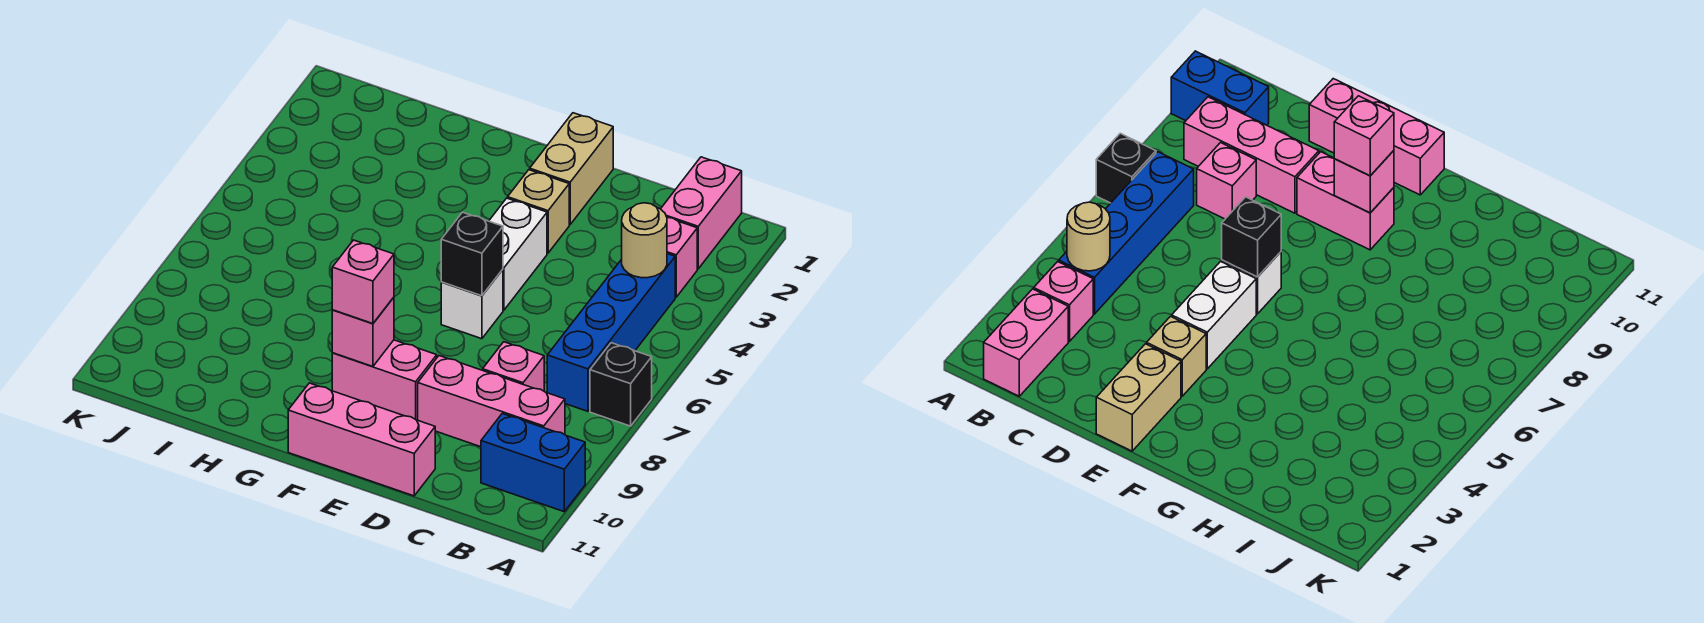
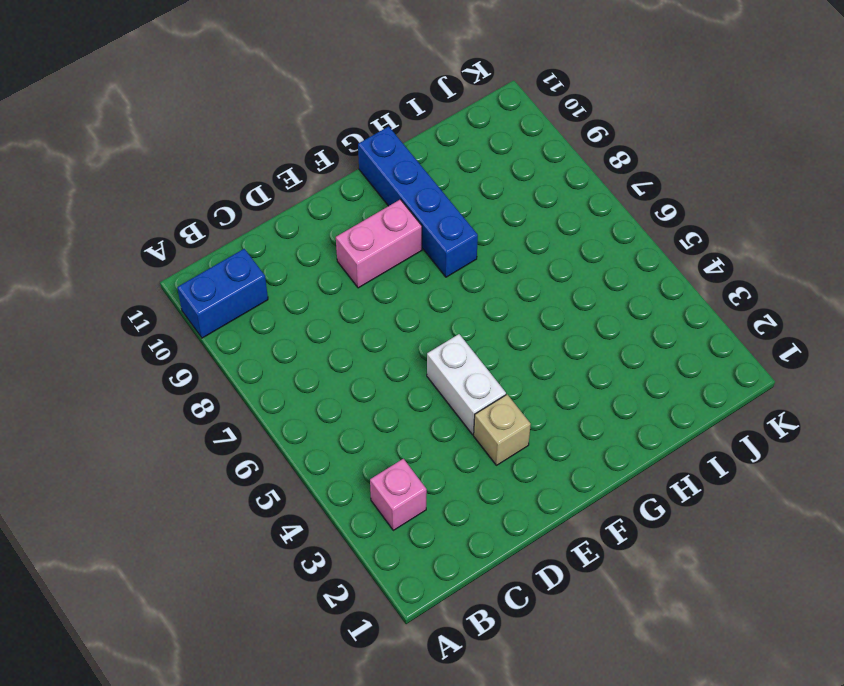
blue 1x4 brick [358,126,478,277] -> blue 1x4 brick moved to [547,254,675,411]
none -> black 1x1 brick [590,343,652,426]
none -> pink 1x2 brick [661,157,742,269]
none -> pink 1x3 brick [418,356,565,447]

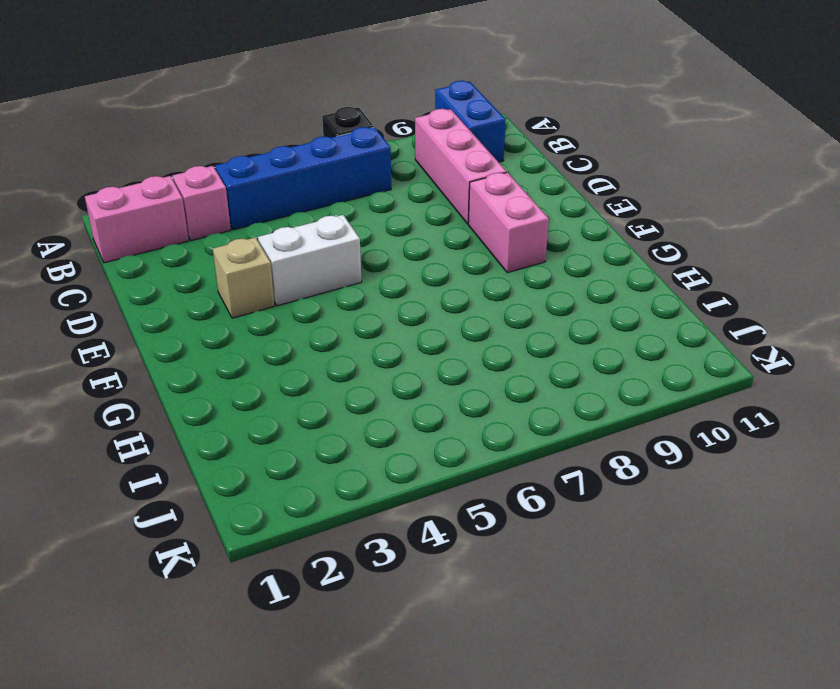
none -> pink 1x1 brick [483,342,544,391]
none -> pink 1x3 brick [288,383,435,496]
none -> tan 1x2 brick [530,113,613,225]

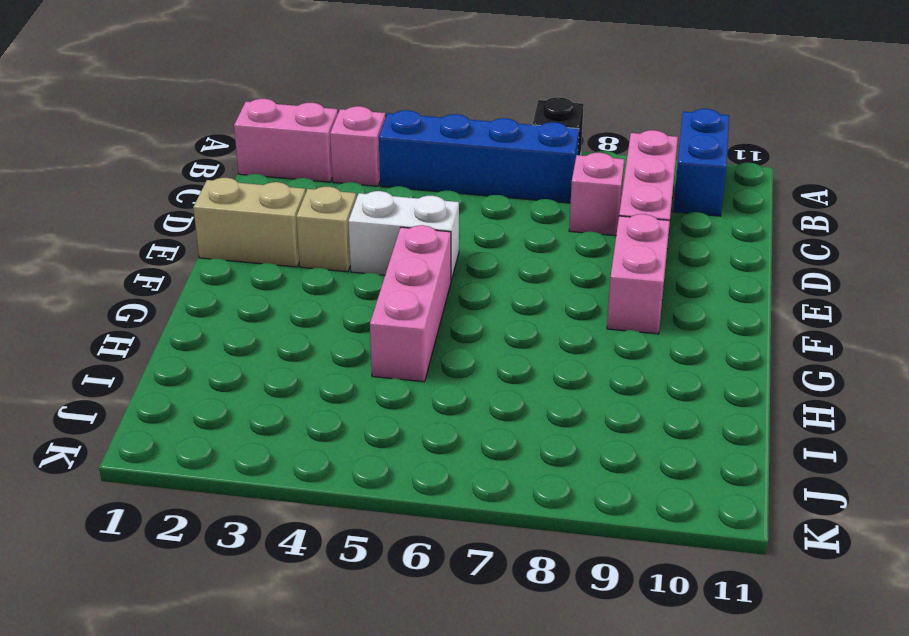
pink 1x3 brick [370,225,451,382] -> pink 1x3 brick moved to [288,383,435,496]
none -> white 1x1 brick [441,269,503,339]
none -> tan 1x1 round brick [622,203,667,278]
none -> black 1x1 brick [441,212,503,296]

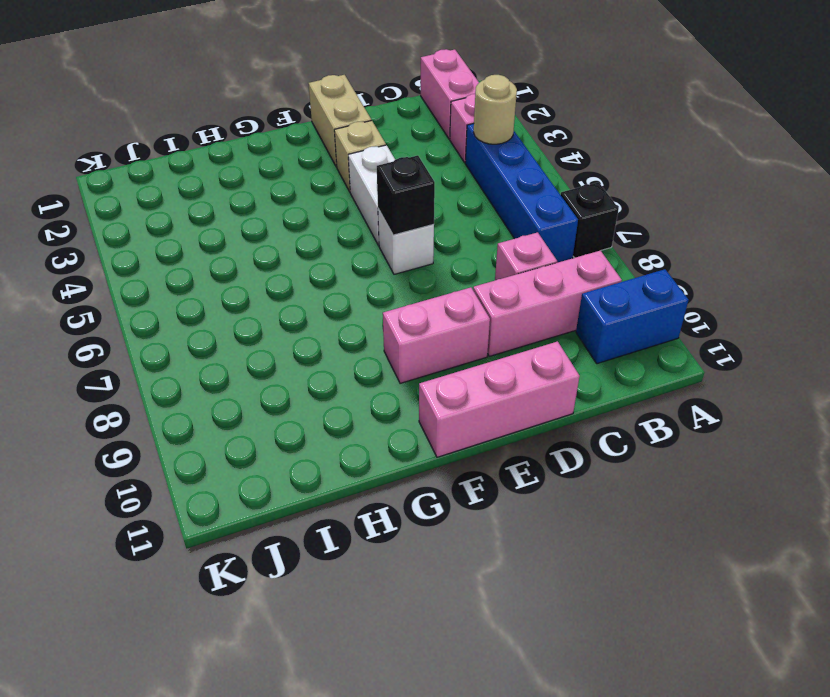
none -> pink 1x1 brick [332,297,394,366]
none -> pink 1x1 brick [332,240,394,324]

